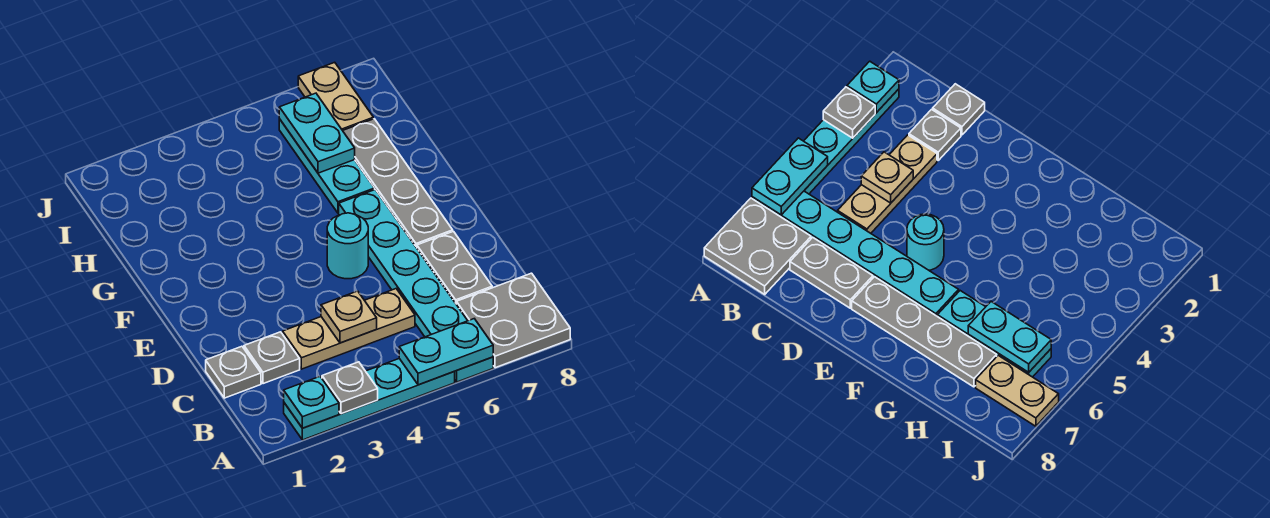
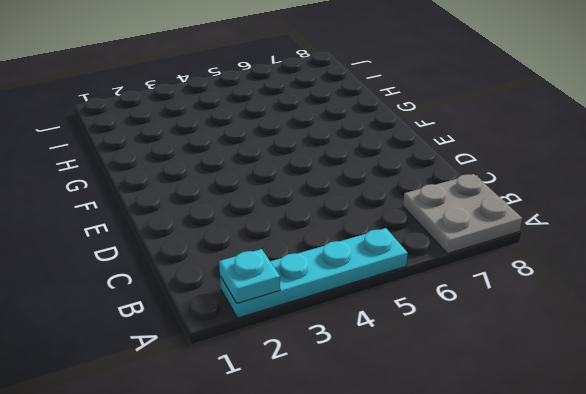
none -> cyan 1x6 plate [339,190,493,382]
none -> grey 1x1 plate [206,346,261,398]
none -> grey 1x1 plate [244,332,300,384]

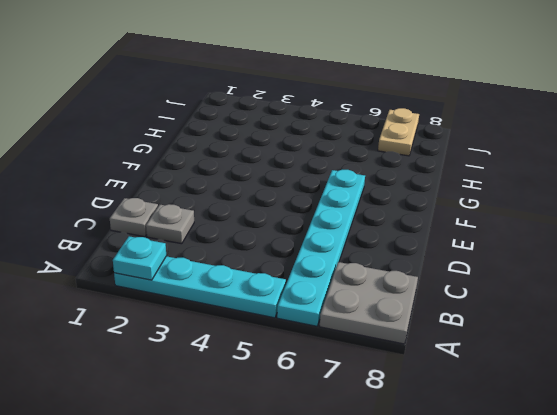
none -> tan 1x3 plate [283,289,415,369]
none -> grey 1x2 plate [417,231,492,303]
none -> cyan 1x1 round brick [327,213,368,279]

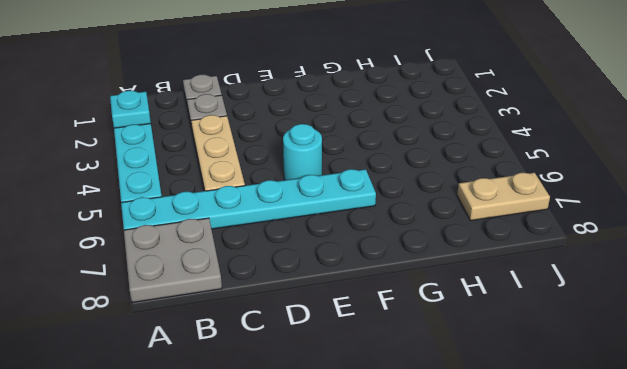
none -> grey 1x2 plate [417,231,492,303]
none -> grey 1x4 plate [343,119,453,248]
none -> cyan 1x3 plate [279,119,375,213]

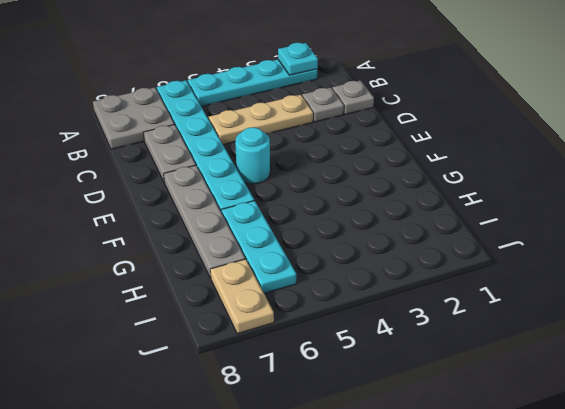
none -> grey 1x1 plate [322,362,378,414]
none -> cyan 1x2 plate [399,319,493,385]
none -> tan 1x1 plate [321,291,377,343]

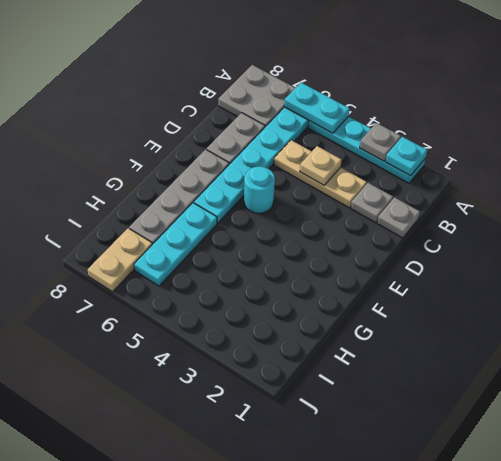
none -> cyan 1x2 plate [279,93,355,173]

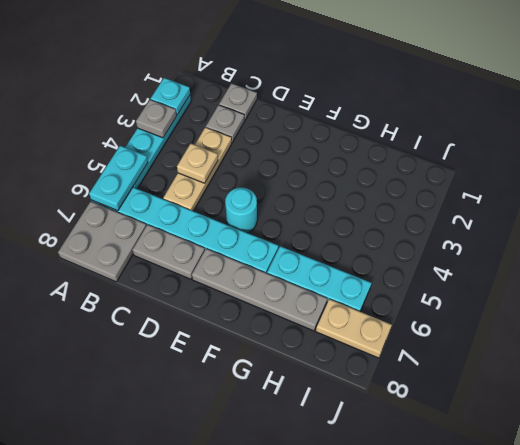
none -> cyan 1x2 plate [279,93,355,173]

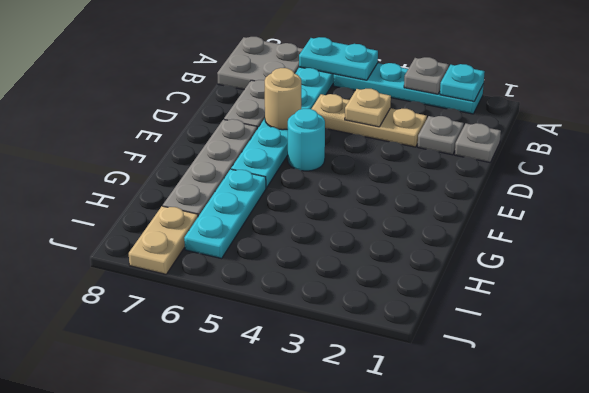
tan 1x1 round brick [265,68,301,130] -> none
none -> cyan 1x2 plate [279,93,355,173]

